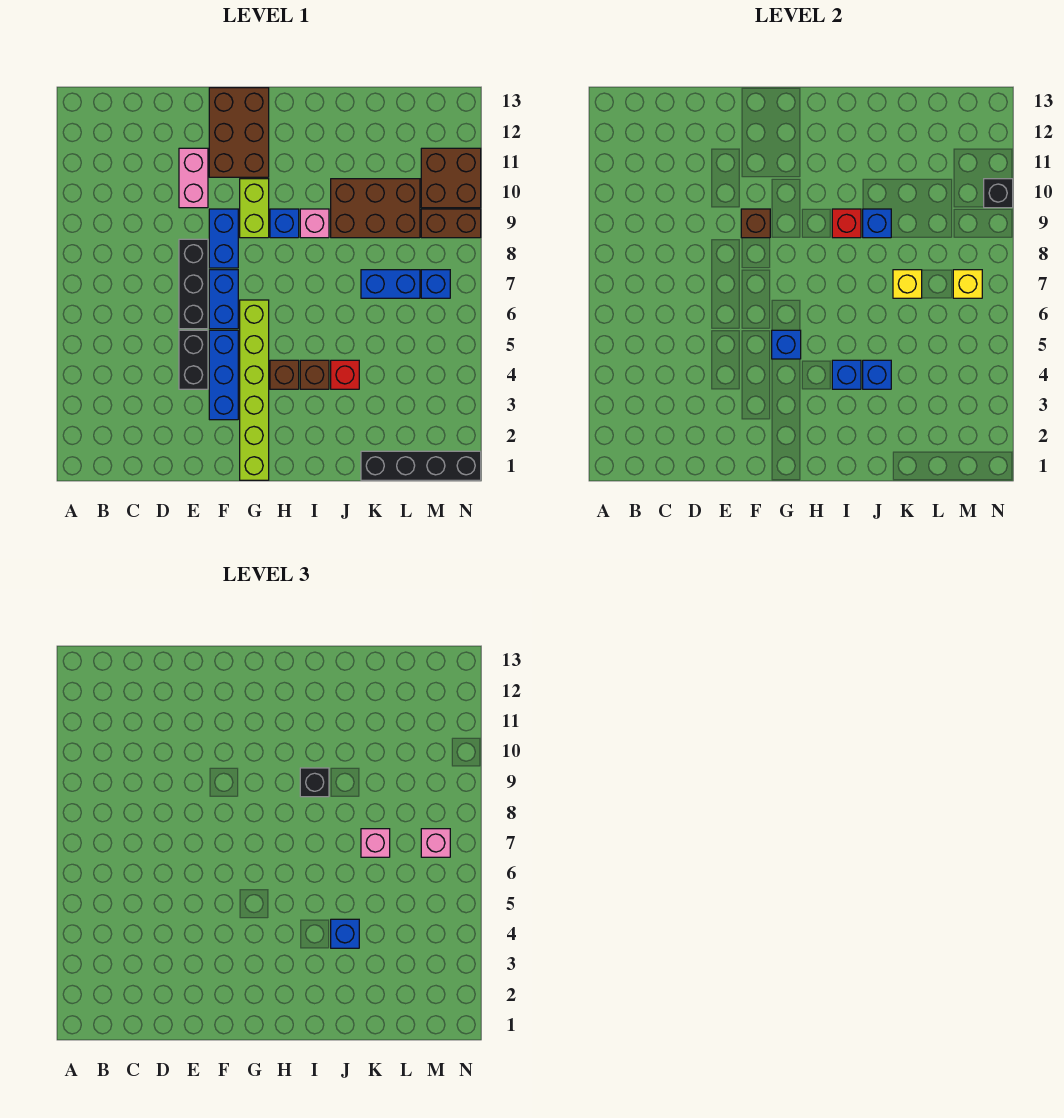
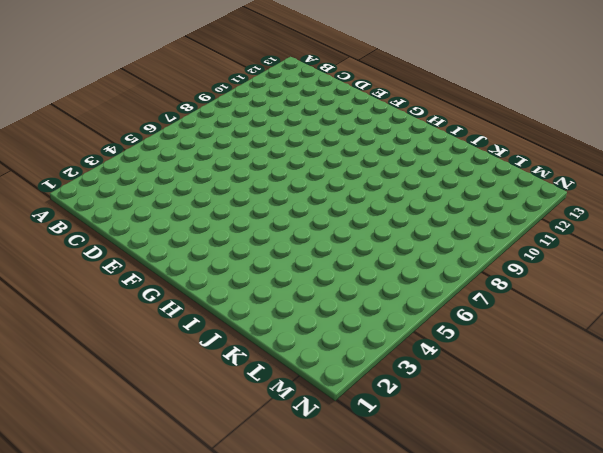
none -> black 1x2 brick [179,330,208,389]
none -> black 1x3 brick [179,239,208,329]
none -> pink 1x2 brick [179,148,208,208]
none -> blue 1x3 brick [209,330,238,420]

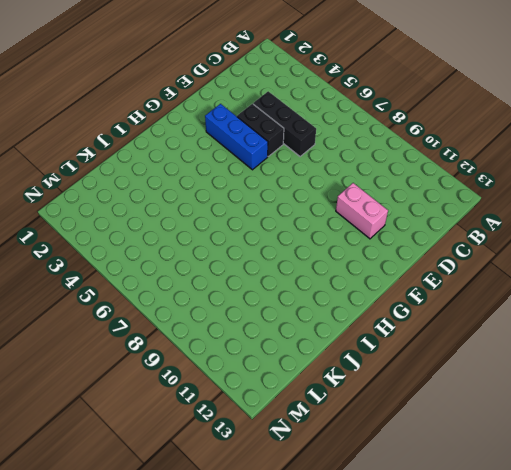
black 1x3 brick [253,91,316,156] -> black 1x3 brick moved to [179,239,208,329]
none -> blue 1x2 brick [209,270,238,329]
none -> blue 1x2 brick [209,209,238,268]
none -> brown 2x3 brick [209,88,269,177]
none -> lime 1x6 brick [240,300,269,480]

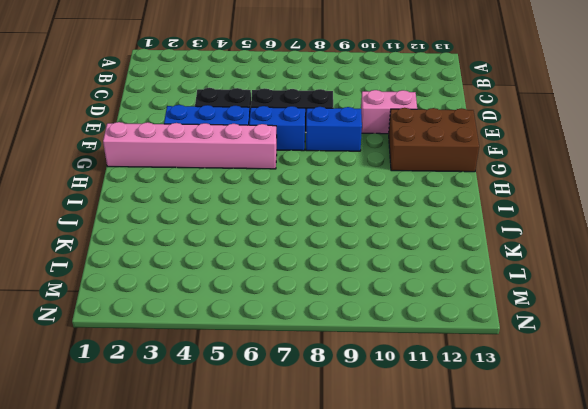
pink 1x6 brick [103,122,277,169] -> lime 1x6 brick [240,300,269,480]
none -> lime 1x2 brick [240,179,269,238]
none -> brown 1x1 brick [270,360,299,389]
none -> blue 1x1 brick [270,209,299,238]
none -> brown 1x1 brick [300,360,329,389]

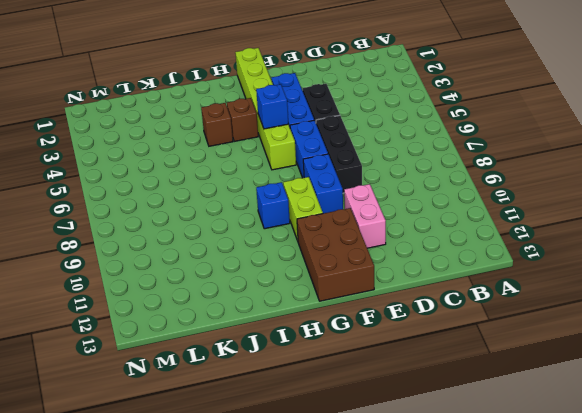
none -> pink 1x1 brick [300,209,329,238]
none -> red 1x1 brick [331,360,359,389]
none -> brown 2x3 brick [331,179,420,238]
none -> black 1x4 brick [361,451,481,480]

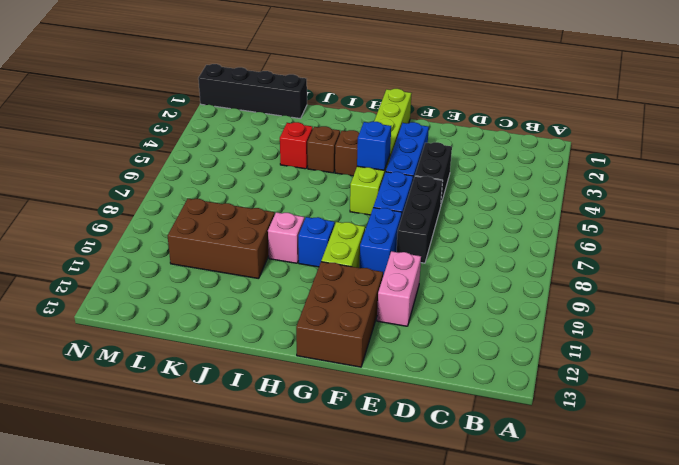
none -> blue 1x2 brick [361,270,420,298]
none -> blue 1x1 brick [421,270,450,298]
none -> brown 1x2 brick [421,209,481,238]
none -> brown 2x2 brick [421,148,481,208]

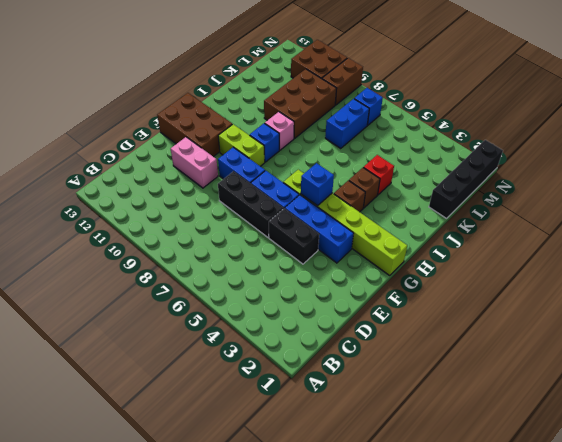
none -> brown 1x1 brick [741,209,770,238]
none -> blue 1x1 brick [832,360,861,389]
none -> red 1x1 brick [832,209,861,238]
none -> blue 1x1 brick [863,360,891,389]

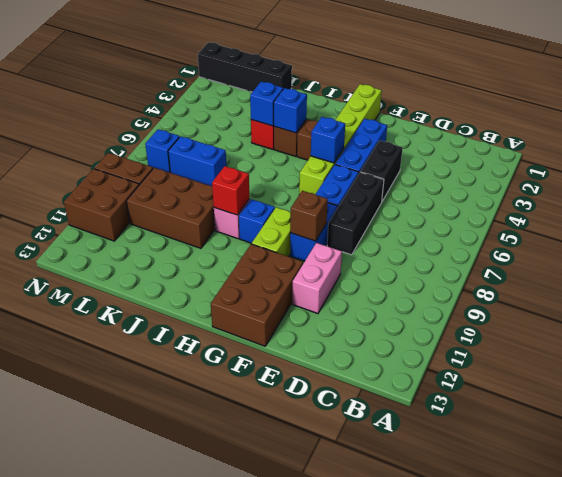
none -> blue 1x1 brick [863,209,891,238]
none -> yellow 1x1 brick [893,270,922,298]
none -> yellow 1x1 brick [953,270,982,298]
none -> black 1x1 brick [984,179,1013,208]

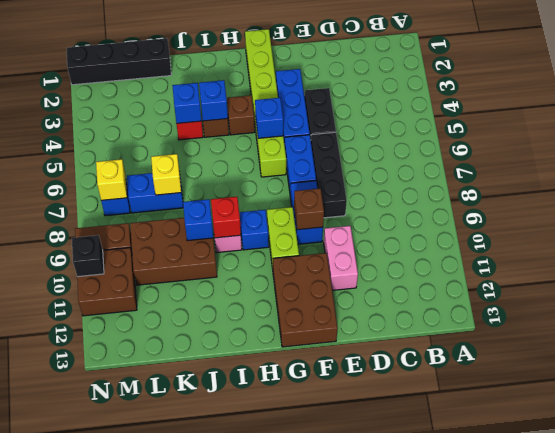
none -> black 1x1 brick [300,768,329,797]
none -> blue 1x1 brick [331,919,359,948]
none -> pink 1x1 brick [361,829,390,857]
none -> pink 1x1 brick [421,829,450,857]

